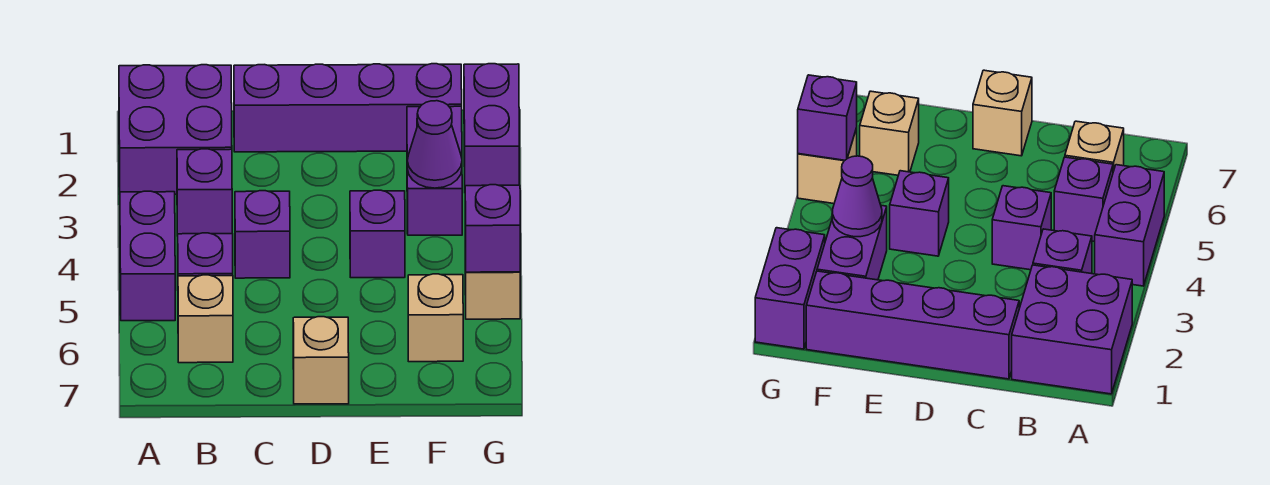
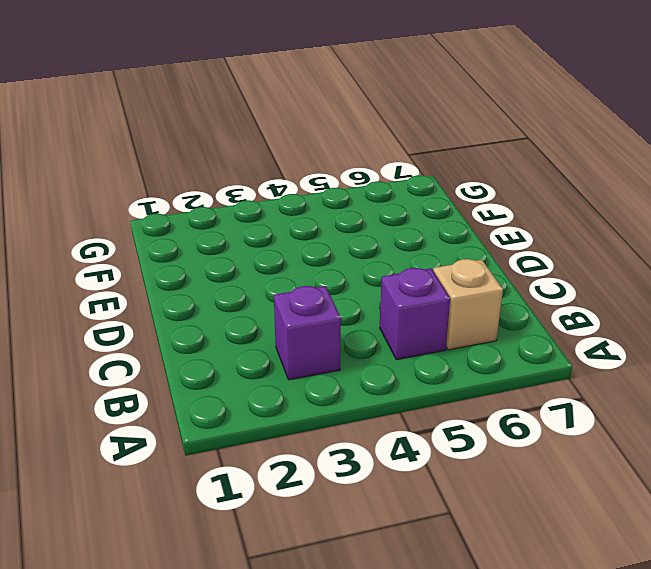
none -> purple 2x2 brick [119,65,232,194]
none -> purple 1x2 brick [120,191,175,321]
none -> purple 1x4 brick [234,64,462,152]

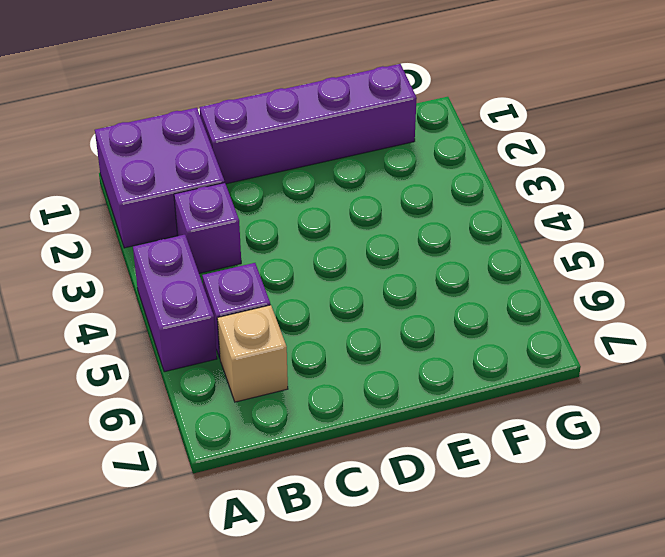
none -> purple 1x1 brick [235,191,290,278]
none -> tan 1x1 brick [293,317,349,404]
none -> purple 1x1 brick [350,190,405,278]

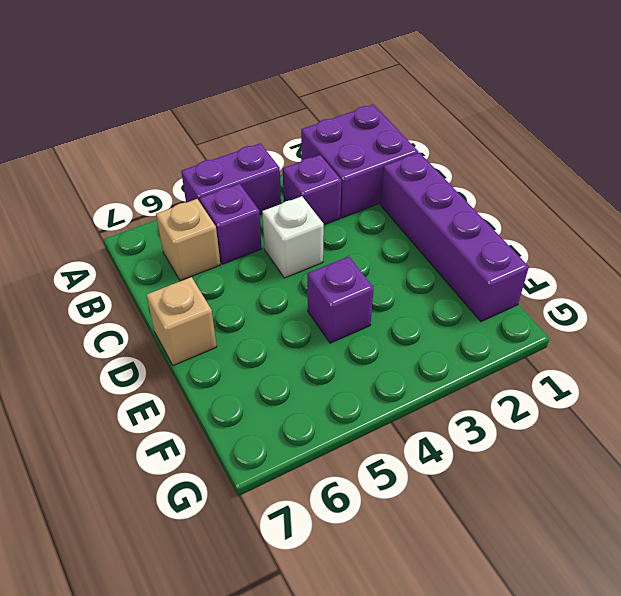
white 1x1 brick [262,196,324,278] -> purple 1x1 brick [235,191,290,278]
none -> purple 1x2 brick [407,106,462,235]
none -> tan 1x1 brick [408,274,463,362]
none -> purple 1x2 brick [464,64,519,186]

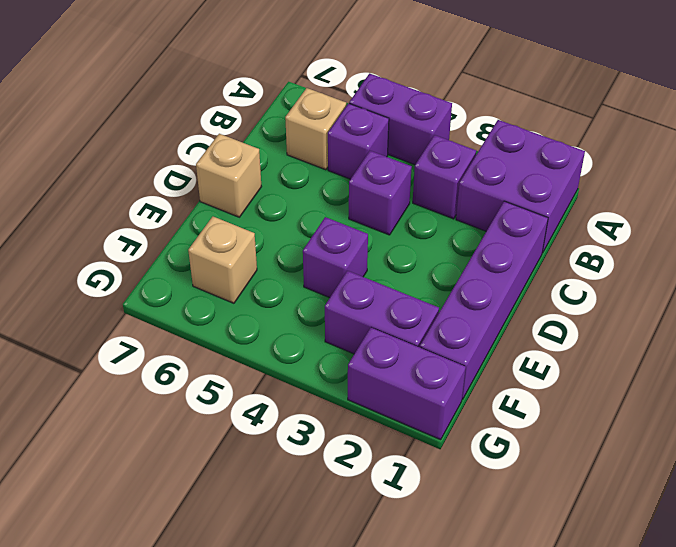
none -> tan 1x1 brick [465,249,520,319]
none -> purple 1x1 cone [407,101,462,188]
none -> purple 1x1 brick [465,185,520,272]

